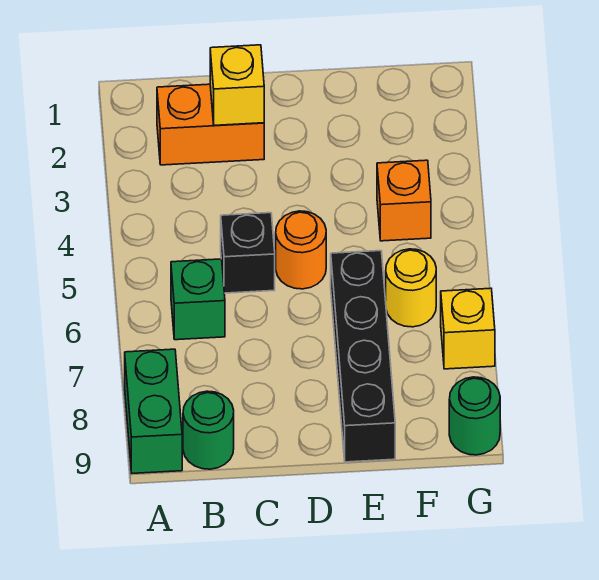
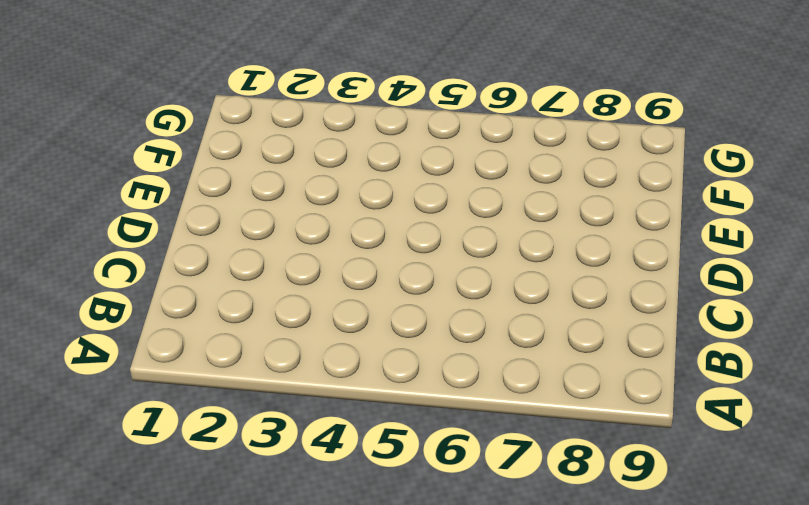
none -> green 1x2 brick [125,349,182,473]
none -> orange 1x2 brick [157,84,264,165]
none -> green 1x1 brick [171,259,225,340]

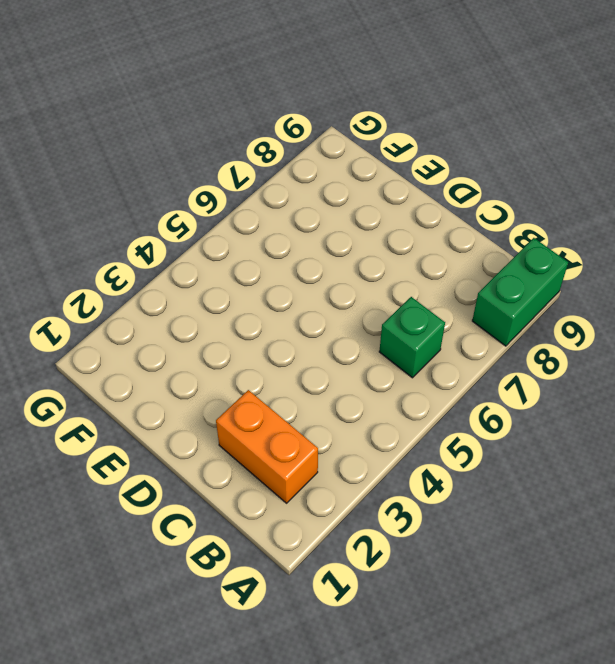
none -> green 1x1 round brick [183,391,234,469]
none -> black 1x1 brick [221,213,275,293]
none -> orange 1x1 round brick [276,211,326,289]

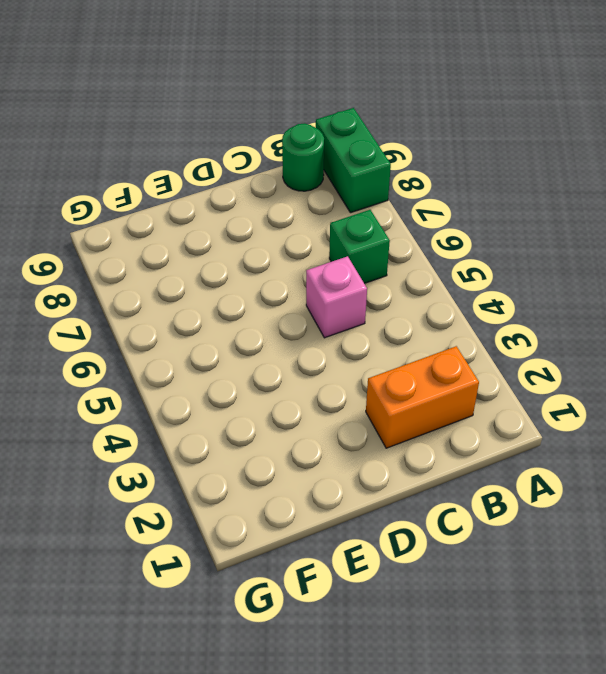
pink 1x1 brick [306,256,367,338] -> black 1x1 brick [221,213,275,293]
none -> orange 1x1 round brick [276,211,326,289]
none -> black 1x4 brick [331,251,395,462]
none -> orange 1x1 brick [377,160,431,241]

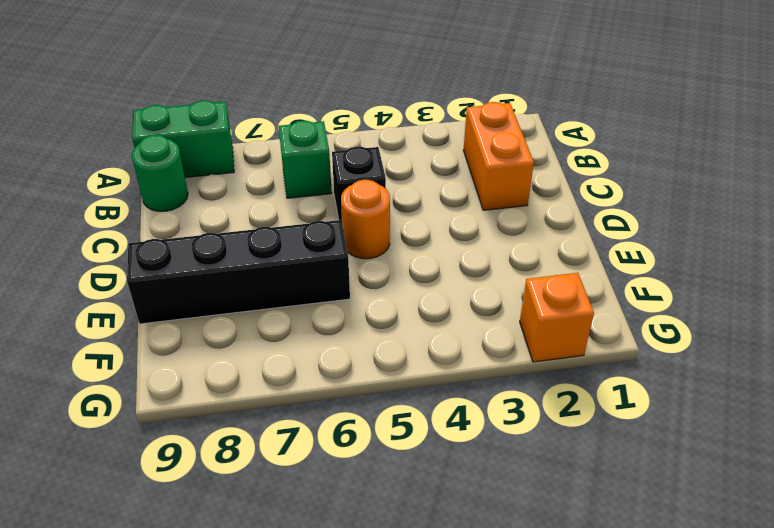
orange 1x1 brick [520,273,594,362] -> orange 1x1 brick moved to [377,160,431,241]
none -> yellow 1x1 round brick [386,249,436,327]
none -> yellow 1x1 brick [441,288,495,369]
none -> green 1x1 round brick [449,377,500,455]

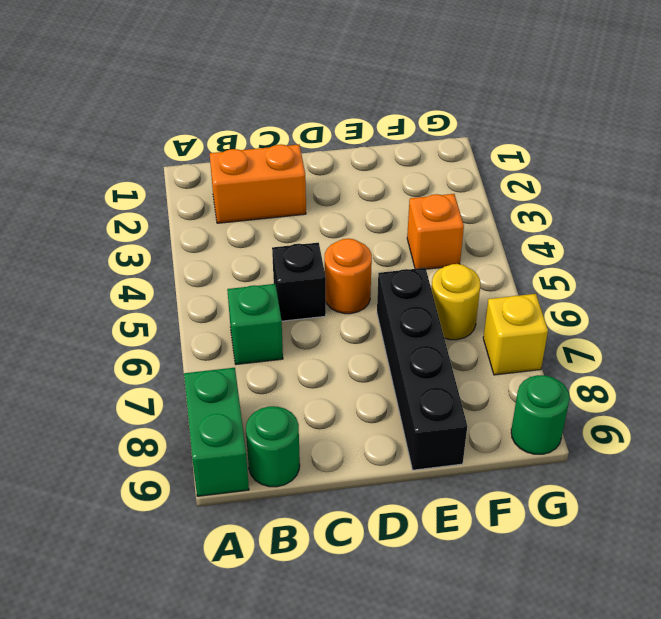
none -> yellow 1x1 brick [210,45,264,125]

